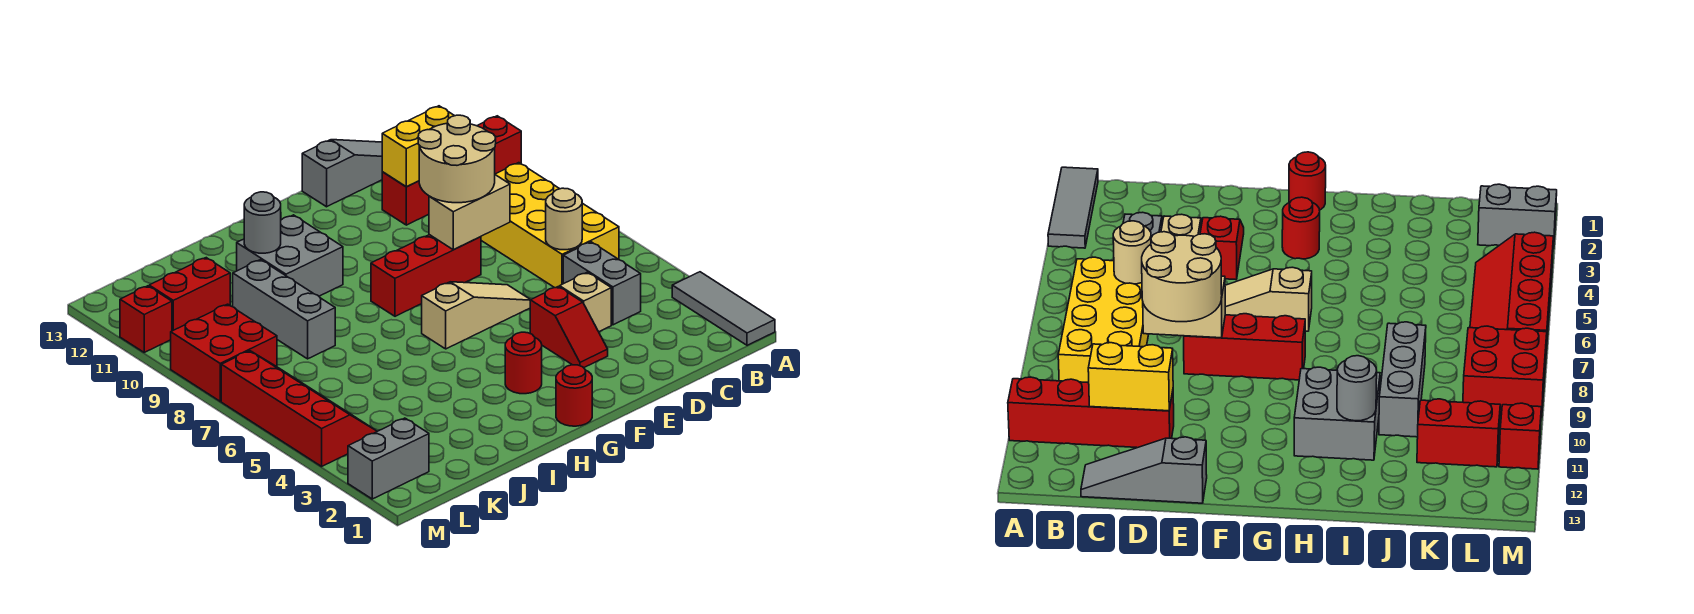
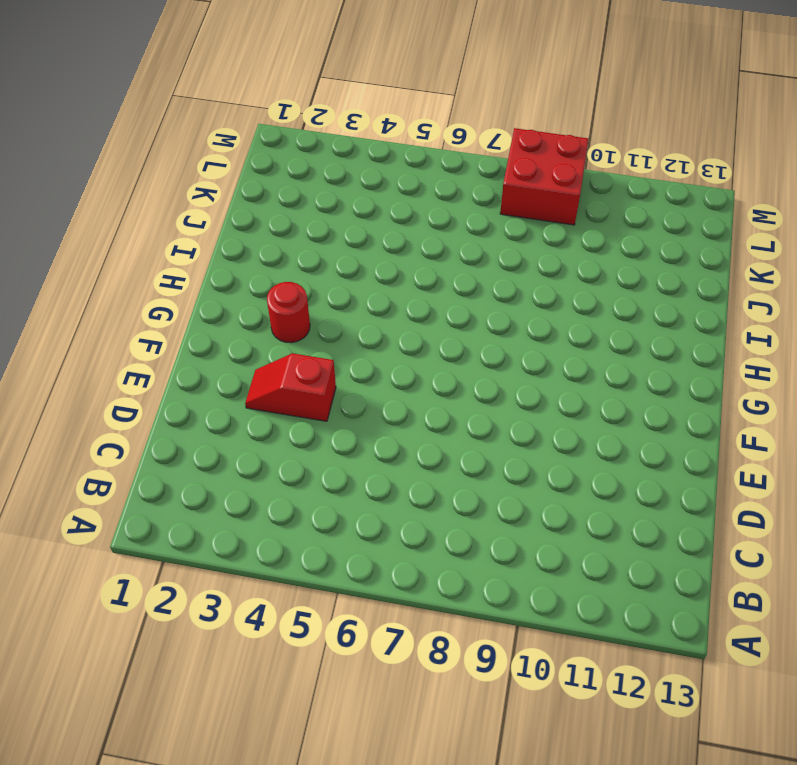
none -> grey 1x3 tile [672,272,775,345]
none -> red 1x4 brick [382,116,521,225]
none -> yellow 2x4 brick [481,163,619,288]

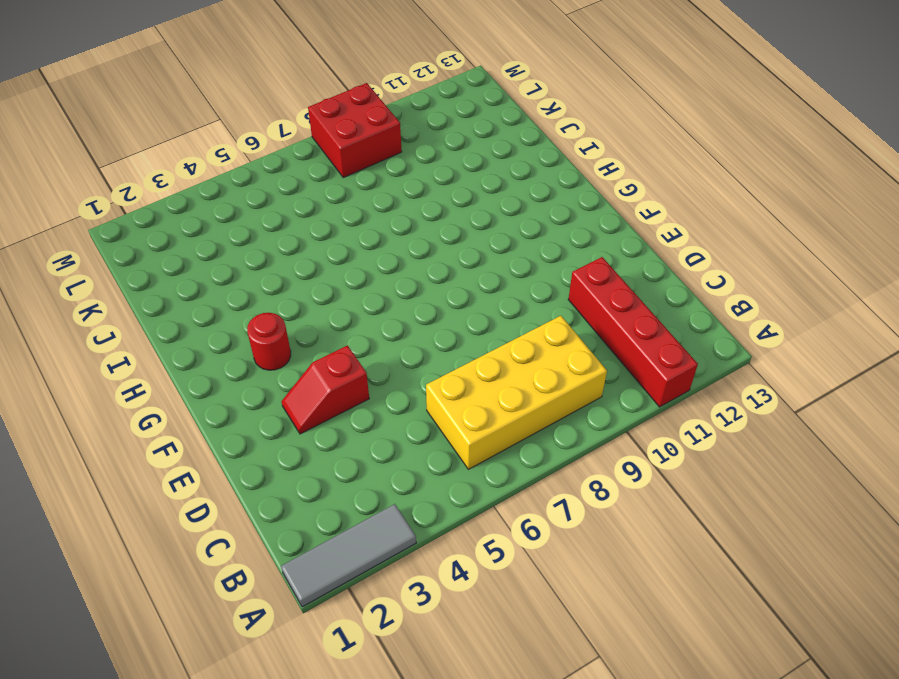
none -> grey 1x2 brick [563,242,641,325]
none -> grey 1x3 slope [302,140,382,207]
none -> tan 1x1 brick [560,272,611,332]

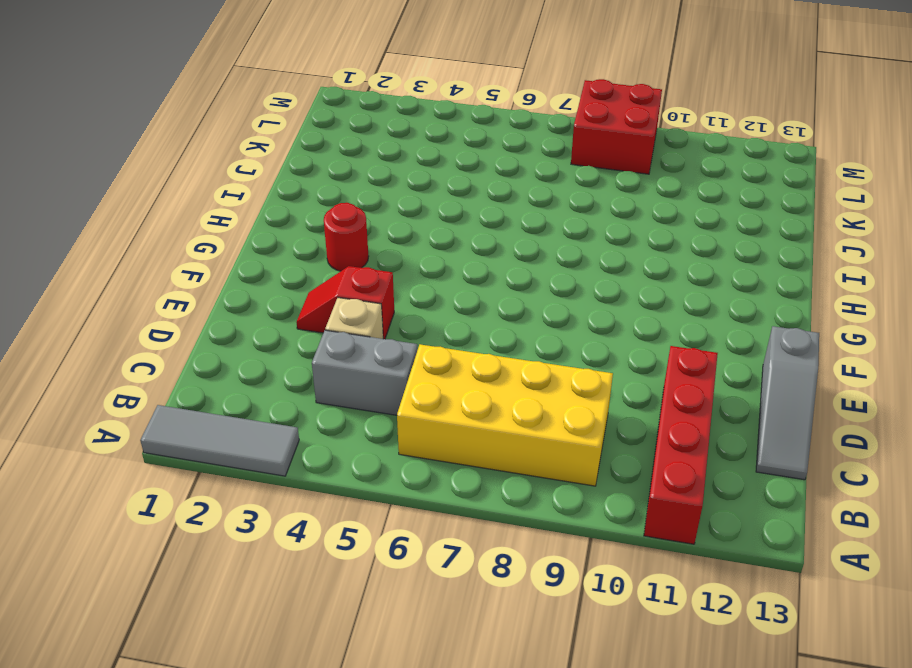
none -> tan 1x3 slope [422,282,530,349]
none -> red 1x3 brick [371,235,481,316]
none -> red 1x1 round brick [556,365,592,426]

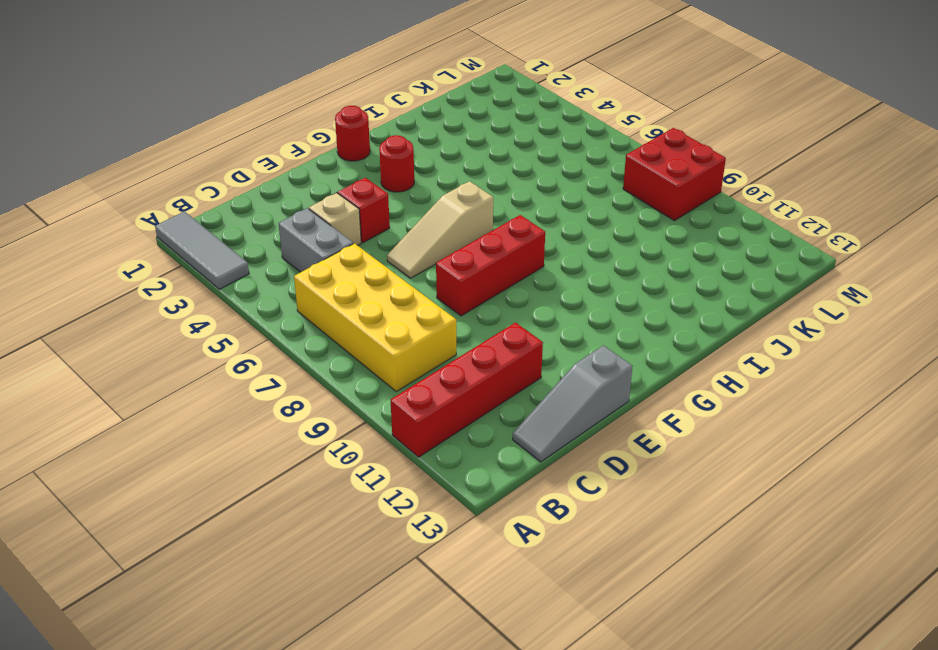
none -> grey 2x2 brick [237,215,343,296]
none -> grey 1x3 brick [233,260,335,359]
none -> red 1x2 brick [149,258,230,331]

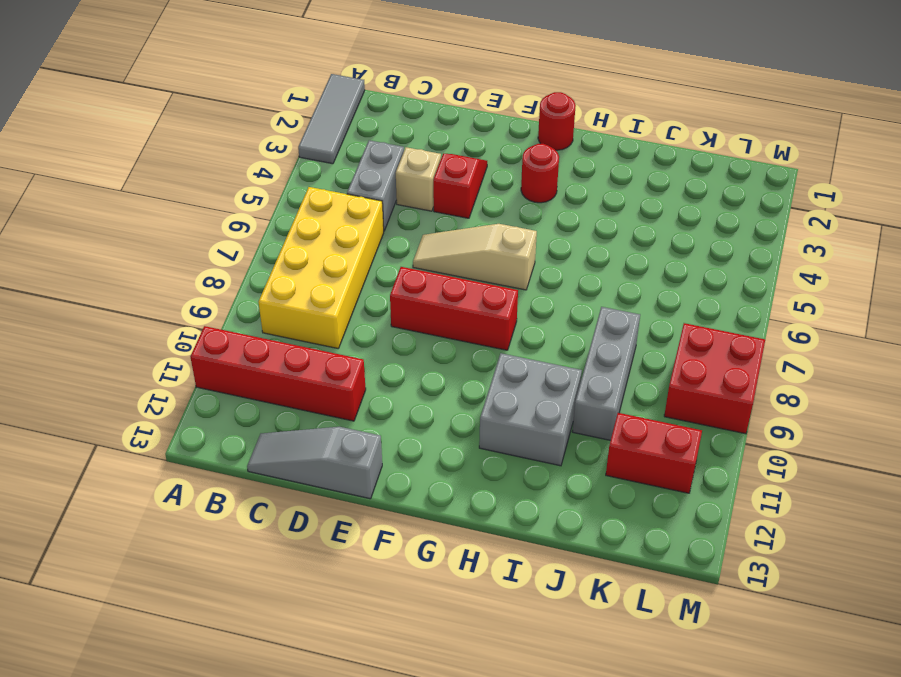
none -> grey 1x2 brick [348,418,429,499]
none -> red 2x4 slope [221,351,377,466]
none -> red 1x1 brick [120,286,172,352]

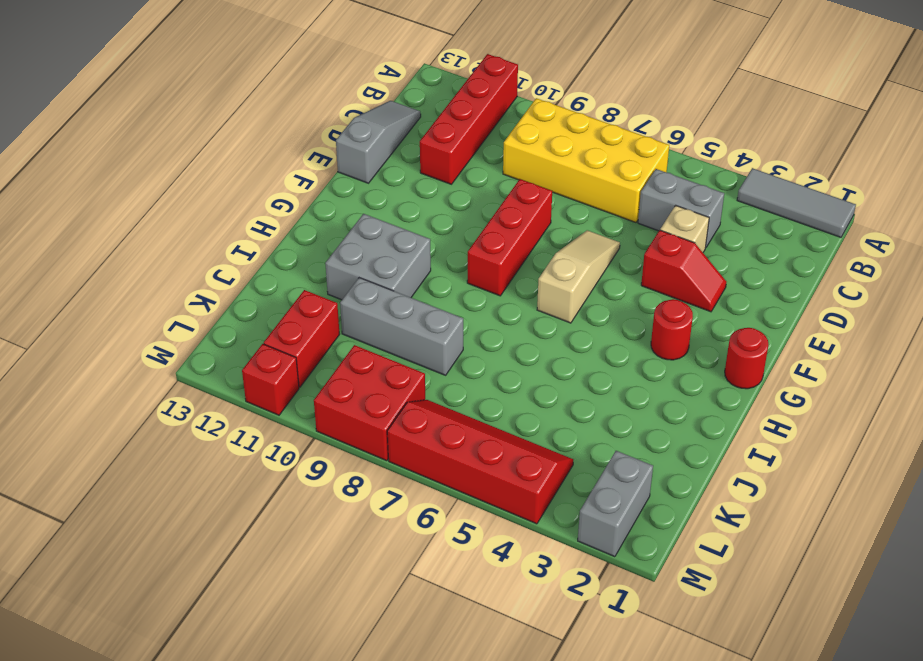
none -> tan 1x1 round brick [546,188,582,250]
none -> yellow 1x2 brick [382,106,454,187]
none -> tan 1x2 brick [429,175,510,250]

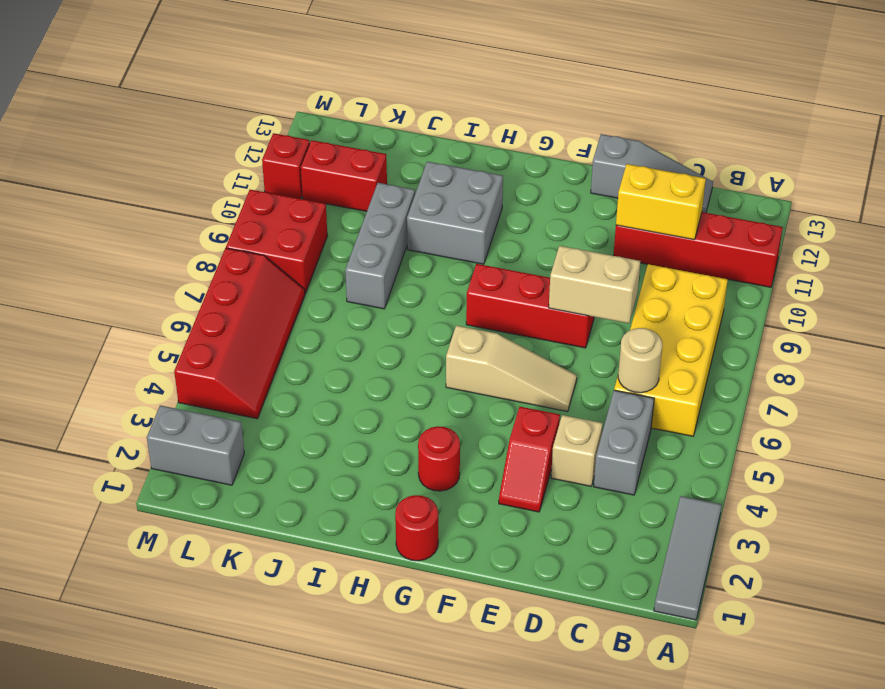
none -> grey 1x1 round brick [244,192,281,253]
none -> tan 2x2 round brick [418,115,496,203]

